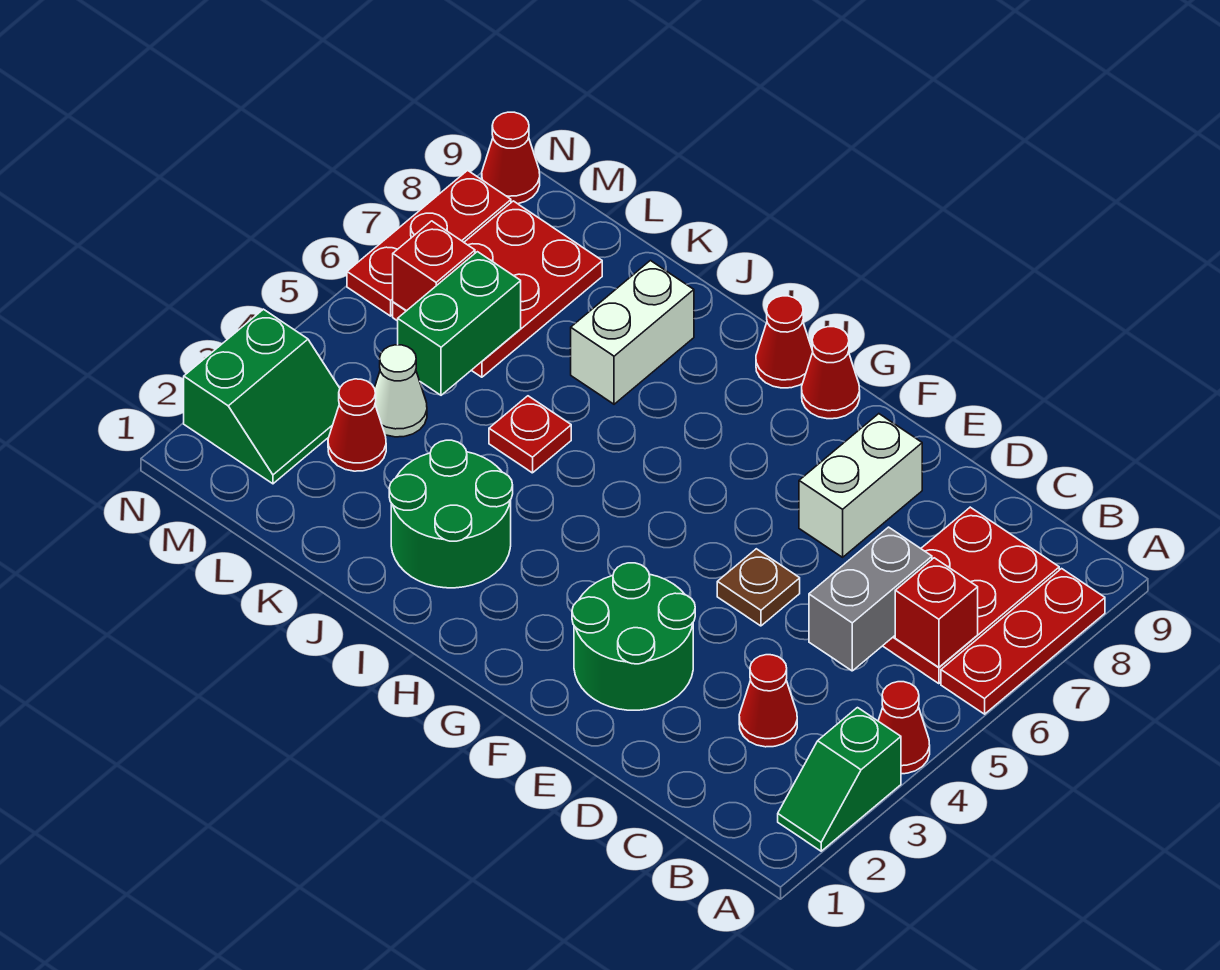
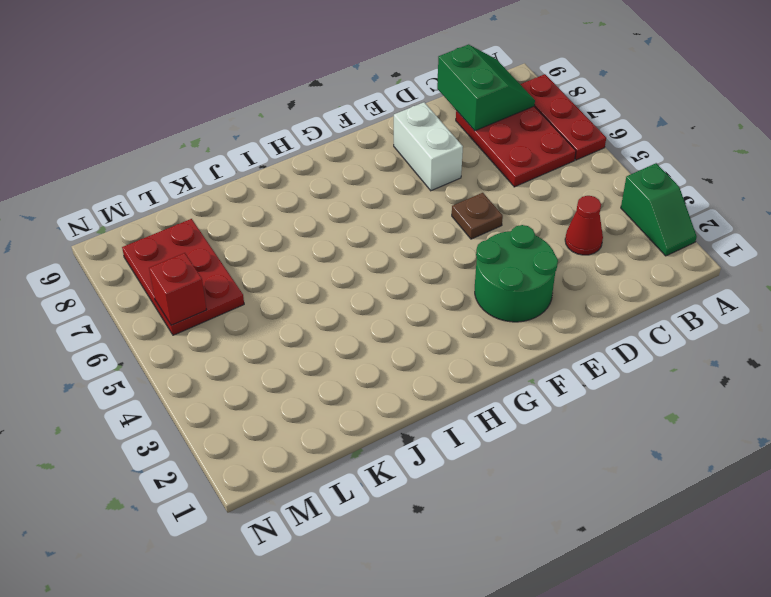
green 2x2 slope [437,44,535,131] -> green 2x2 slope moved to [184,309,340,484]
none -> red 1x1 cone [878,682,930,774]
none -> red 1x1 cone [802,327,860,419]
none -> red 1x1 cone [756,296,813,388]

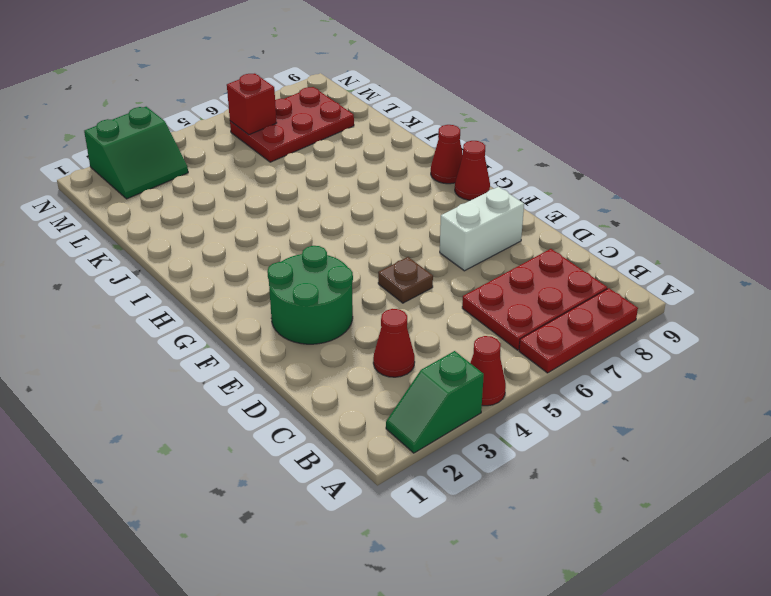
none -> green 2x2 round brick [389,440,513,588]
none -> red 1x1 plate [489,396,571,473]
none -> white 1x2 brick [571,261,694,404]

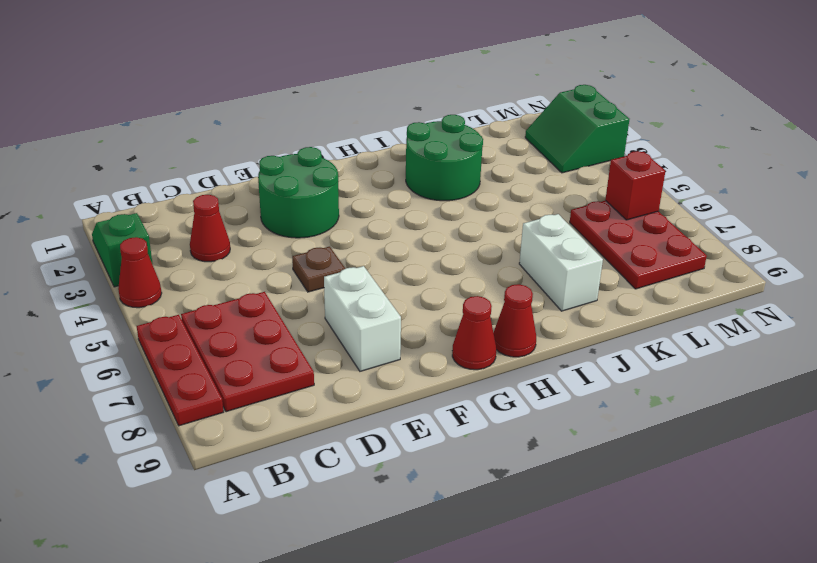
none -> red 1x1 plate [489,396,571,473]
none -> red 1x1 cone [328,379,386,471]
none -> white 1x1 cone [375,345,427,437]

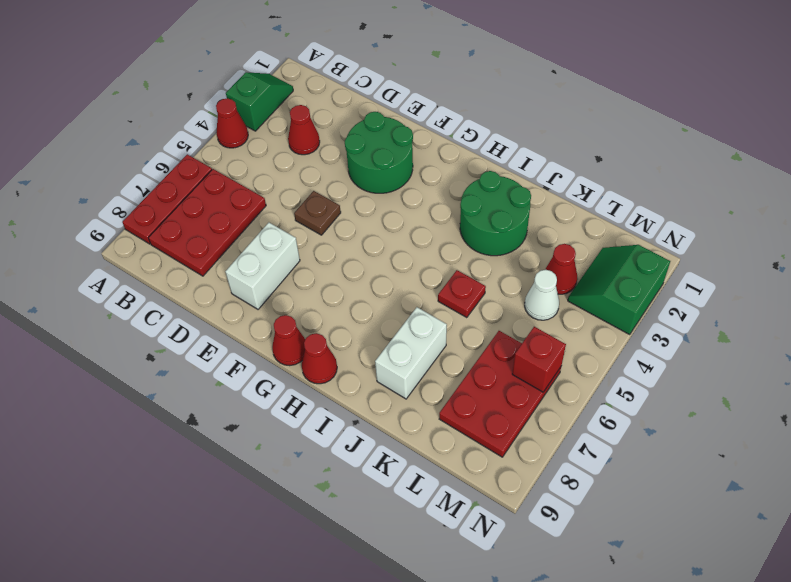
none -> red 1x3 plate [347,170,511,316]
none -> red 1x1 cone [482,112,540,204]
none -> red 1x1 brick [895,558,978,667]

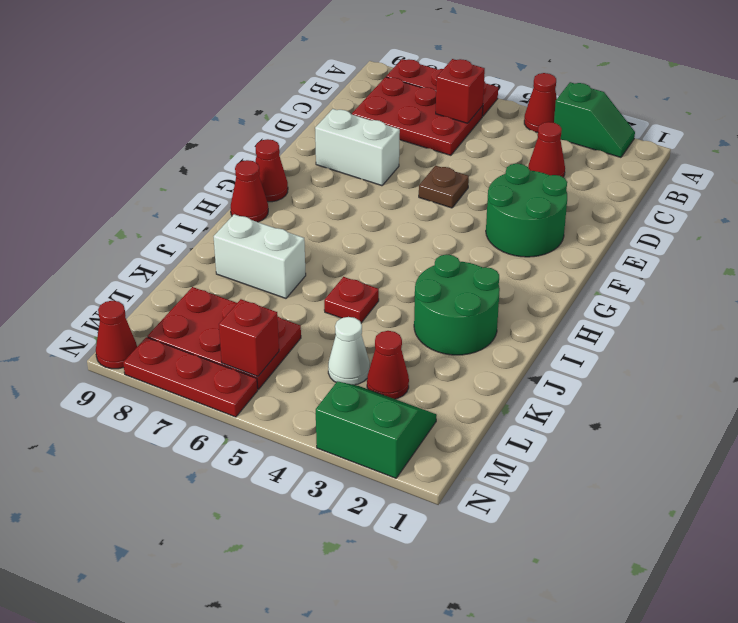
none -> grey 1x2 brick [809,527,932,671]
none -> green 1x2 brick [398,252,521,395]

